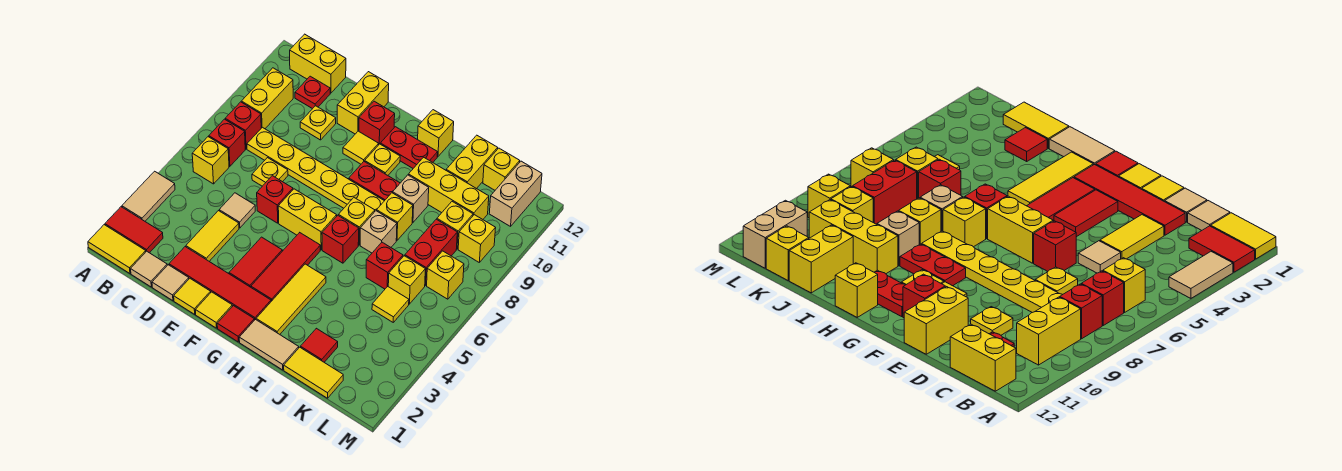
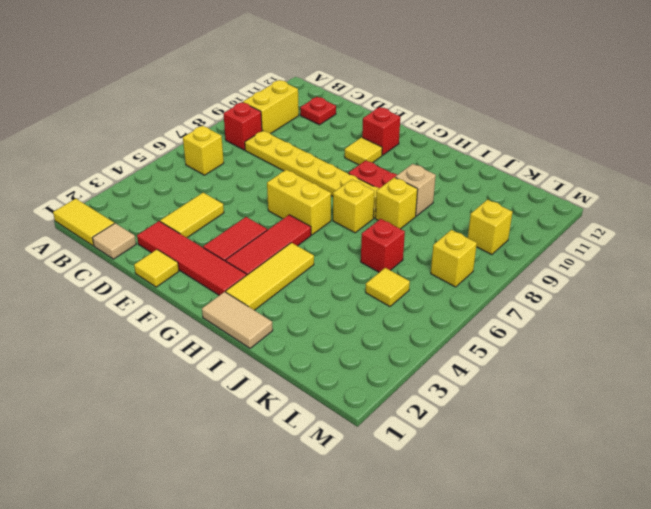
none -> red 1x2 tile [105,207,163,253]
none -> tan 1x2 tile [122,171,175,221]
none -> red 1x1 brick [209,119,245,166]
none -> yellow 1x2 brick [290,34,346,93]

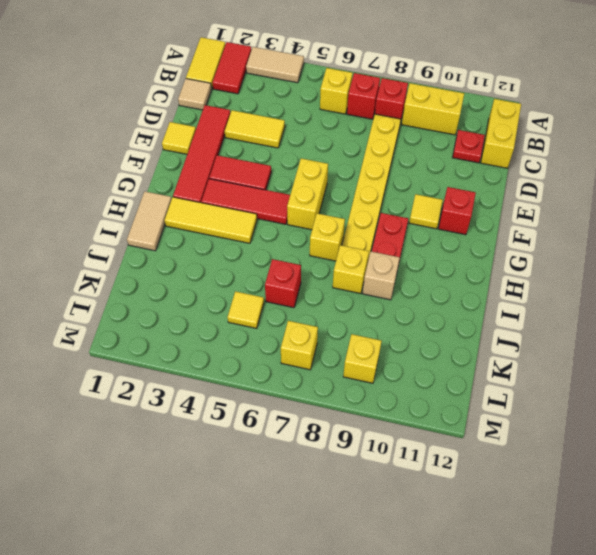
none -> tan 1x1 tile [152,265,189,301]
none -> tan 1x1 tile [219,193,255,228]
none -> yellow 1x1 plate [252,158,288,186]
none -> yellow 1x1 plate [300,106,336,140]

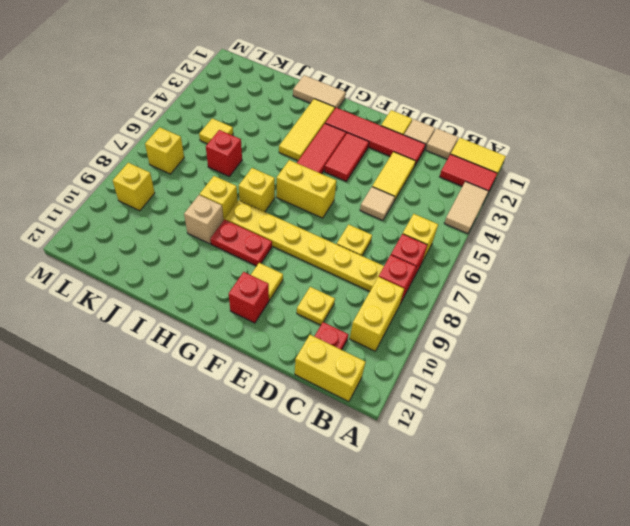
none -> red 1x1 brick [257,176,293,223]
none -> yellow 1x2 brick [337,72,389,134]
none -> yellow 1x1 tile [195,292,232,328]
none -> red 1x1 tile [217,306,254,342]

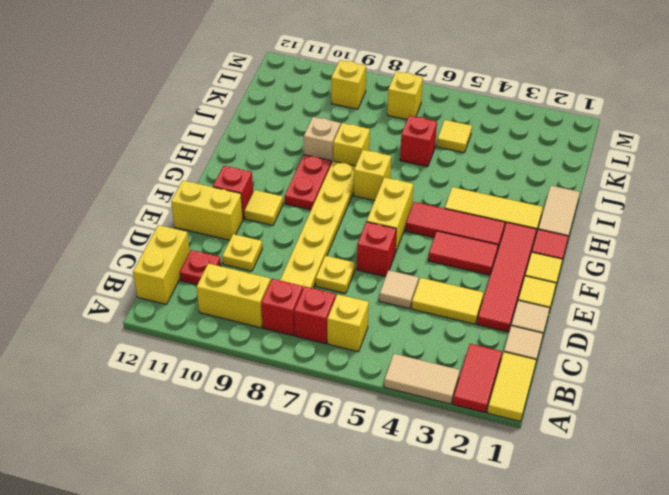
none -> yellow 1x1 plate [365,144,400,175]
none -> red 1x2 plate [380,127,438,168]
none -> red 1x1 brick [322,215,359,263]
none -> yellow 1x1 brick [418,110,454,156]

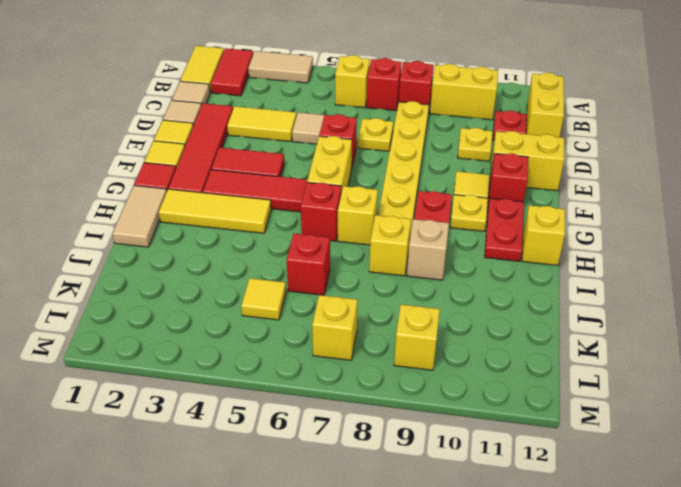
none -> tan 1x1 brick [360,211,397,253]
none -> yellow 1x3 brick [409,157,489,219]
none -> yellow 1x2 tile [284,347,343,398]
none -> red 1x1 tile [300,328,338,362]

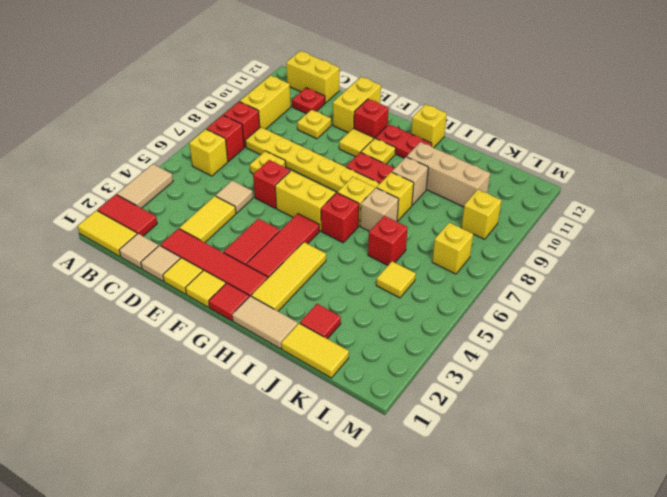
tan 1x3 brick [407,142,490,207] -> yellow 1x3 brick [409,157,489,219]
none -> yellow 1x2 brick [446,135,498,189]
none -> yellow 1x1 brick [388,256,425,304]
none -> red 1x2 brick [405,219,457,286]
none -> yellow 1x1 brick [437,202,473,249]

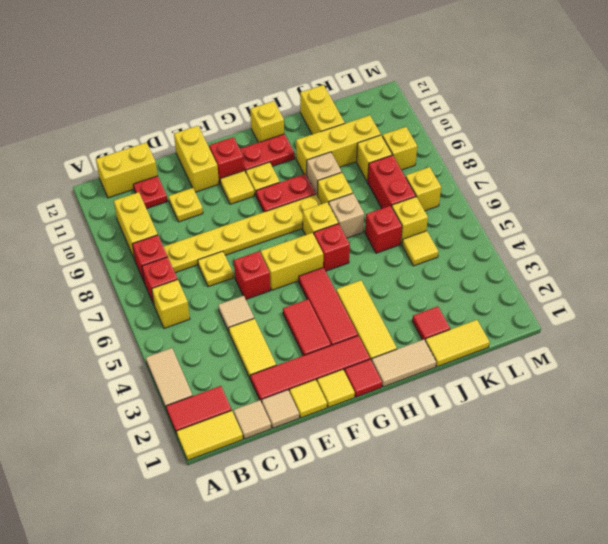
none -> yellow 1x1 brick [483,148,520,190]
none -> tan 1x2 brick [489,161,542,226]

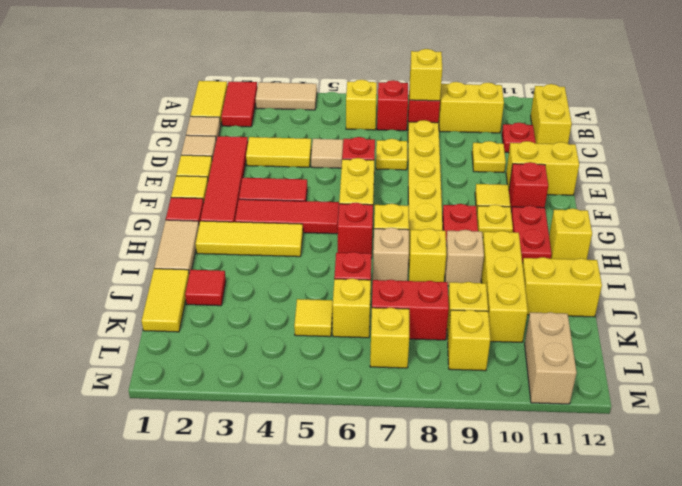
yellow 1x1 brick [410,49,442,101] -> yellow 1x1 brick moved to [483,148,520,190]
tan 1x2 brick [525,312,577,404] -> tan 1x2 brick turned to [489,161,542,226]

